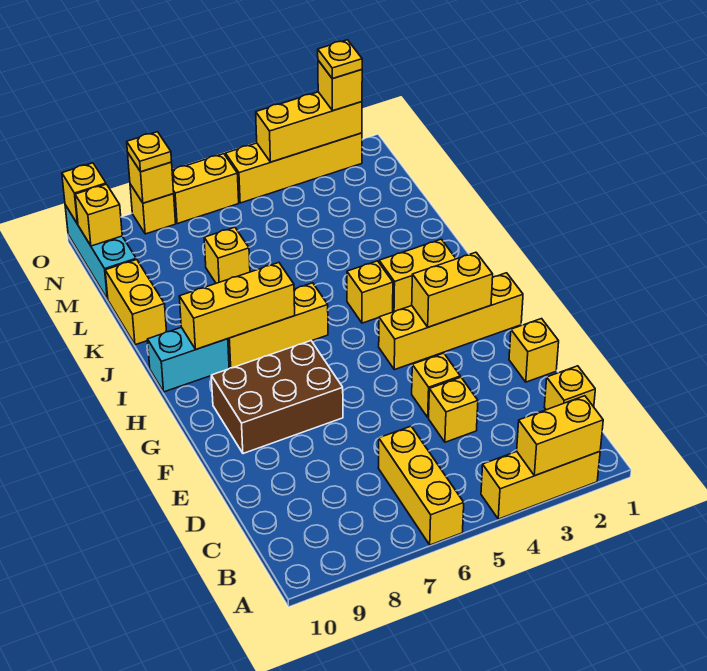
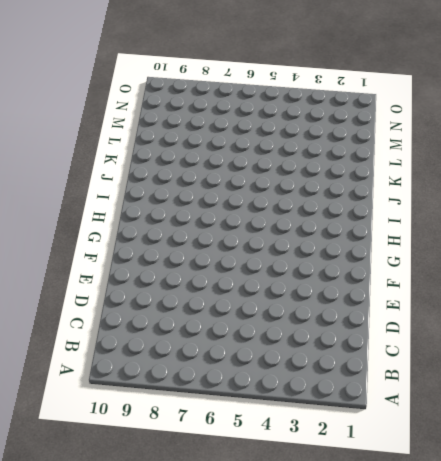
none -> yellow 1x3 brick [481,451,600,519]
none -> yellow 1x3 brick [378,426,464,545]
none -> yellow 1x1 brick [544,366,595,410]

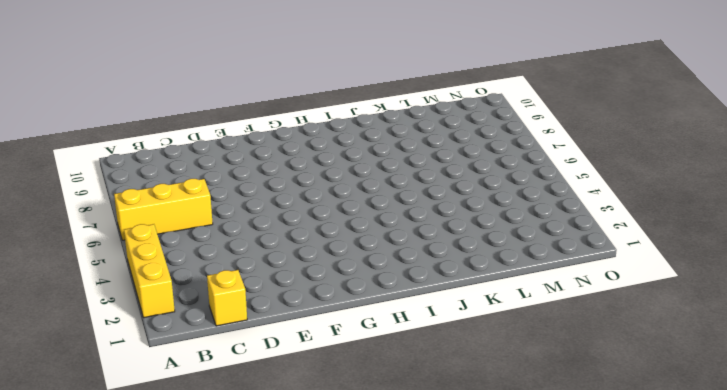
none -> yellow 1x1 brick [429,377,478,442]
none -> yellow 1x1 brick [509,319,559,382]
none -> yellow 1x1 brick [412,353,460,418]

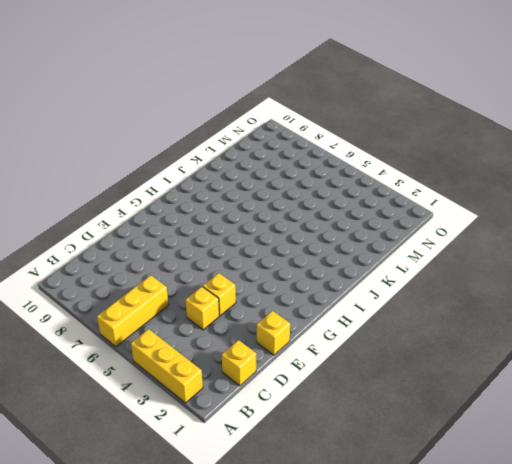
none -> brown 2x3 brick [211,341,343,454]
none -> yellow 1x4 brick [379,273,523,370]
none -> yellow 1x2 brick [379,239,456,312]

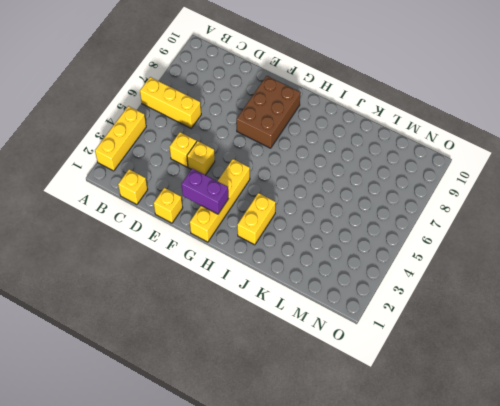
purple 1x2 brick [182,169,228,214] -> yellow 1x2 brick [412,252,493,327]
none -> yellow 1x1 brick [347,261,393,323]
none -> yellow 1x3 brick [228,283,328,368]
none -> cyan 1x2 brick [148,327,229,392]

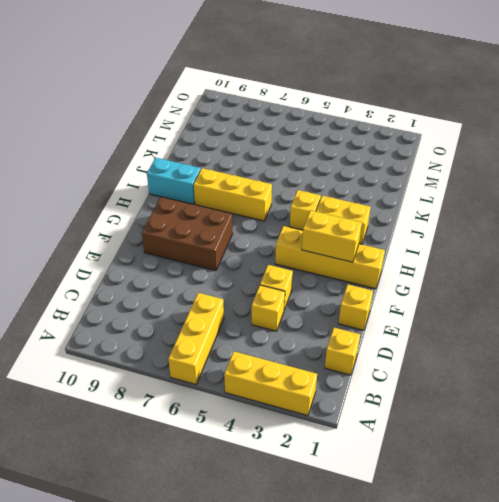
none -> yellow 1x2 brick [105,259,167,345]
none -> yellow 1x1 brick [204,227,250,283]
none -> cyan 1x3 brick [65,205,136,299]

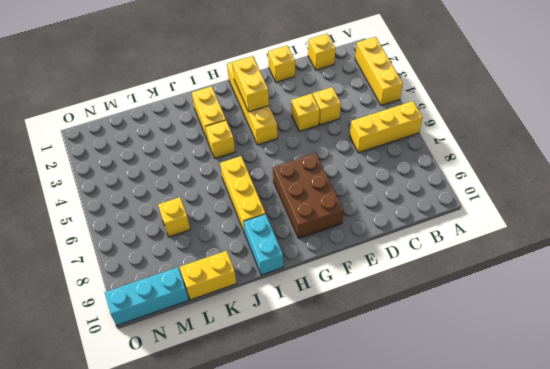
none -> yellow 1x4 brick [225,133,362,203]
none -> yellow 1x2 brick [172,154,239,224]
none -> yellow 1x1 brick [130,184,176,234]

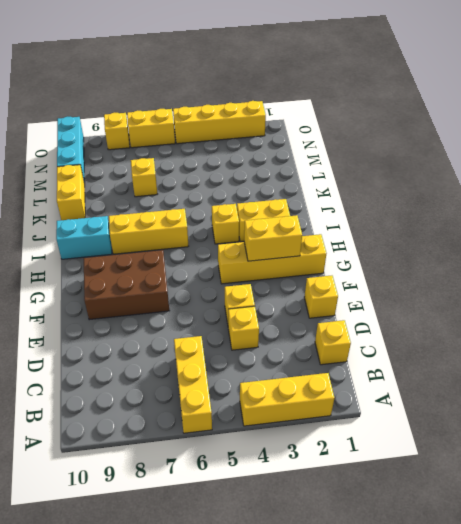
none -> yellow 1x2 brick [517,396,603,476]
none -> yellow 1x3 brick [179,263,295,349]
none -> yellow 1x1 brick [75,184,122,246]

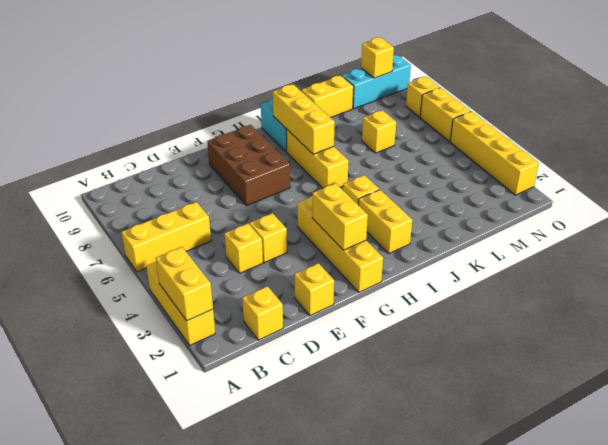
none -> yellow 1x3 brick [256,92,362,162]
none -> yellow 1x1 brick [128,153,174,203]
none -> yellow 1x1 brick [62,163,106,224]

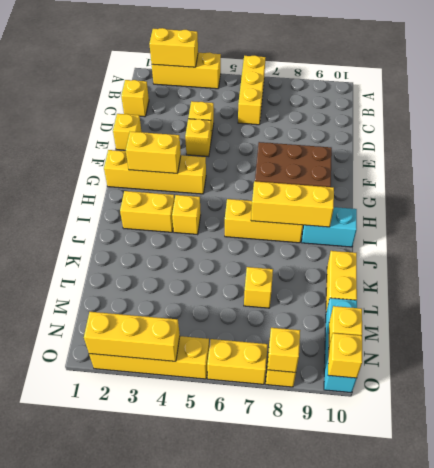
none -> yellow 1x1 brick [318,60,362,111]
none -> yellow 1x1 plate [127,132,172,172]
none -> yellow 1x1 plate [318,40,362,79]

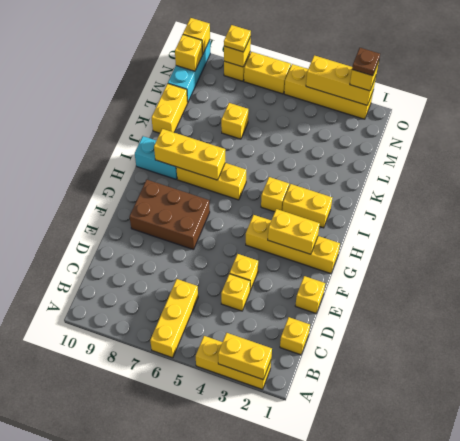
brown 1x1 plate [352,48,380,76] -> yellow 1x1 plate [318,40,362,79]

